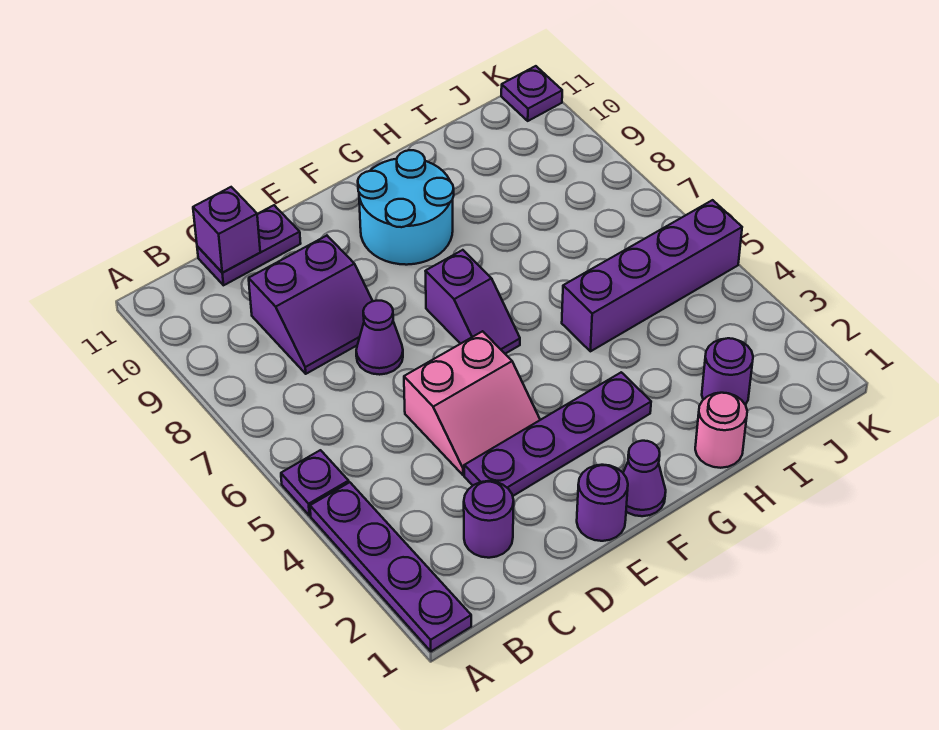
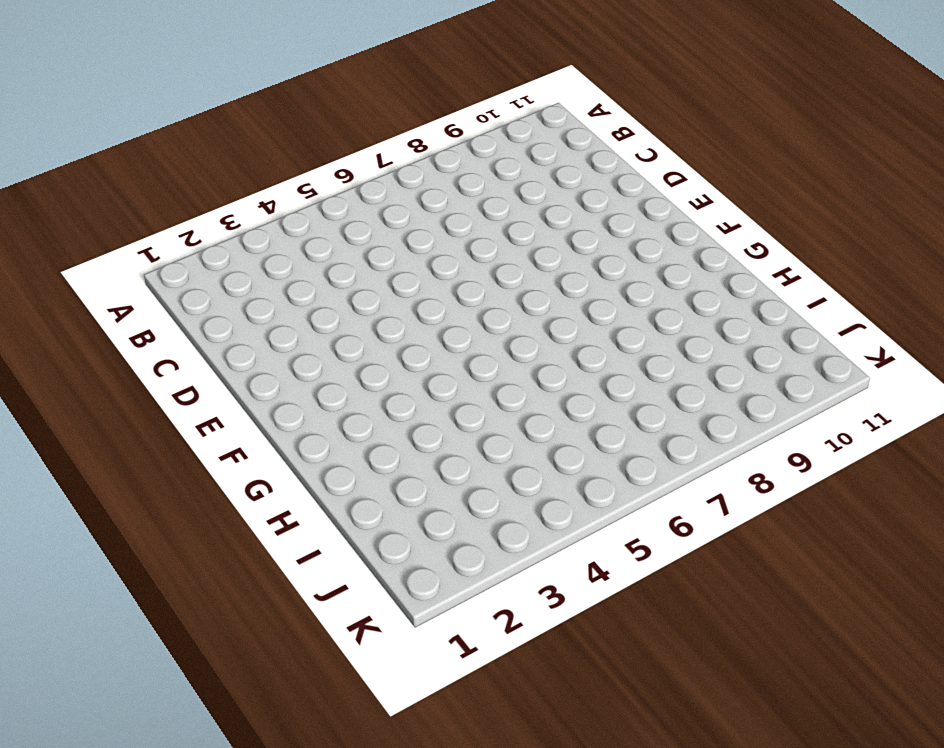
none -> purple 1x4 plate [310,482,471,651]
none -> purple 1x1 plate [281,450,349,516]
none -> purple 1x1 round brick [464,481,514,558]

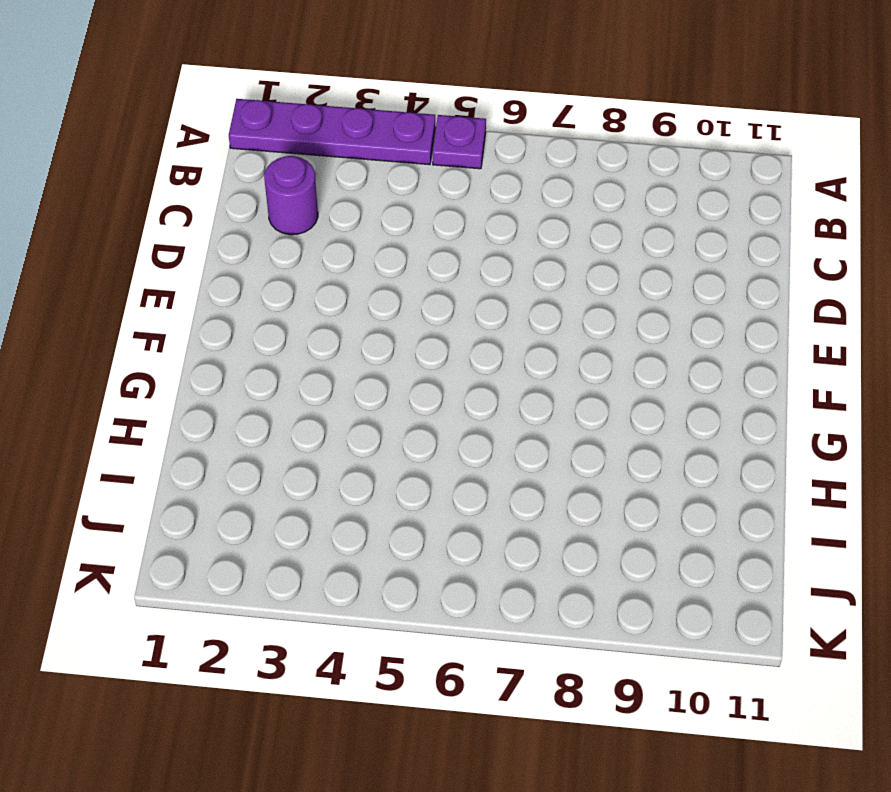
none -> purple 2x2 slope [249,236,372,374]
none -> purple 1x2 plate [197,205,301,285]
none -> purple 1x4 plate [464,372,651,496]

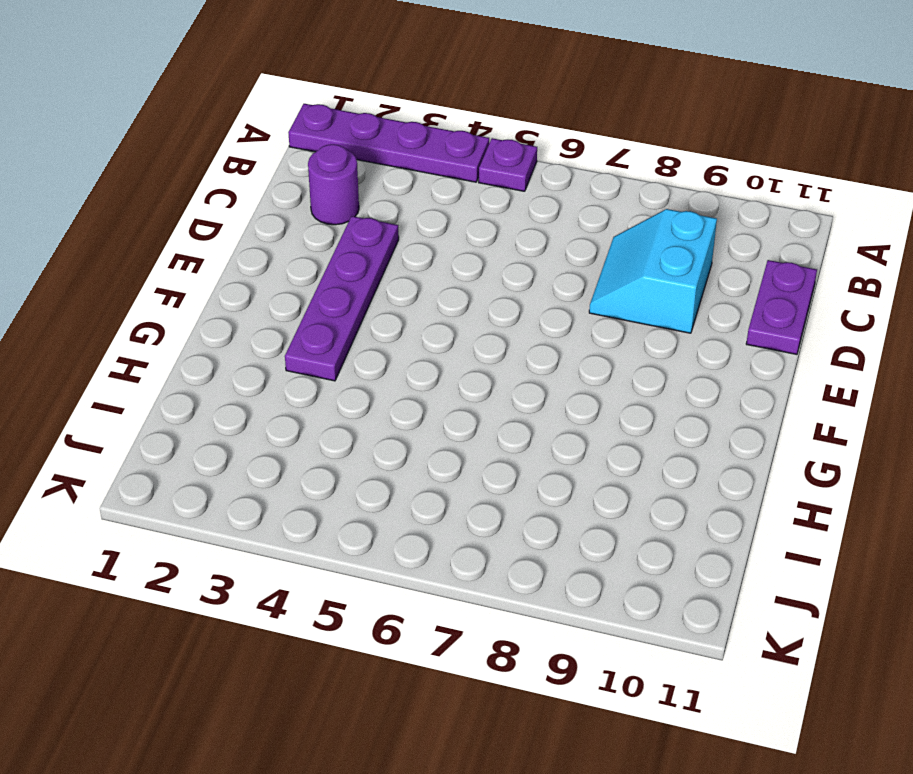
cyan 2x2 slope [589,209,717,333] -> purple 2x2 slope [249,236,372,374]
none -> pink 2x2 slope [404,331,540,475]
none -> purple 1x1 cone [356,301,403,375]
none -> purple 1x1 round brick [577,465,628,541]

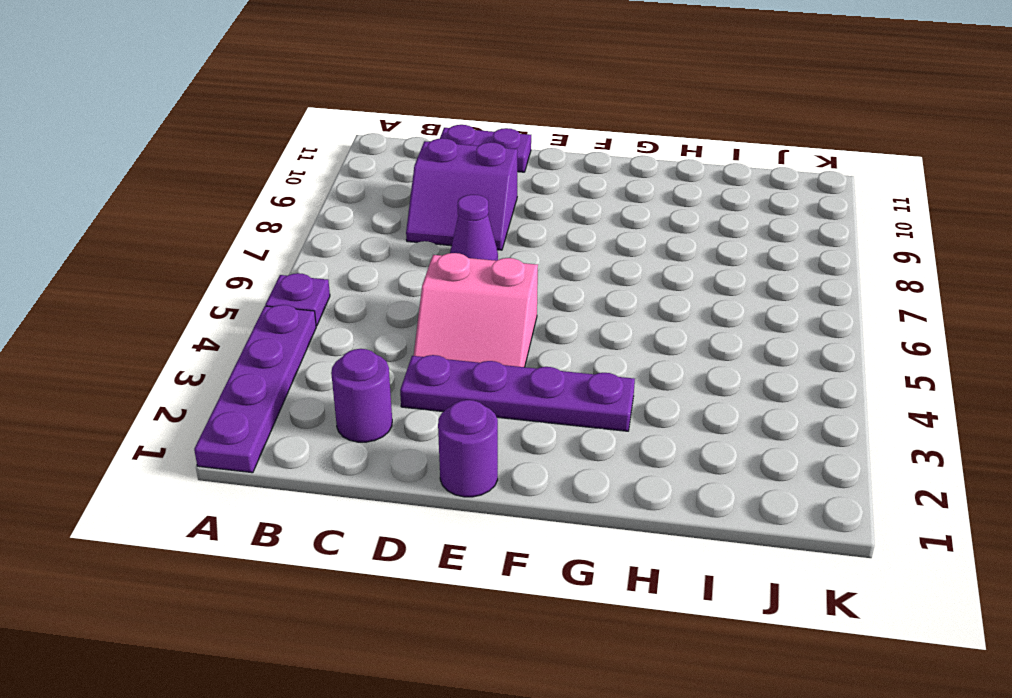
none -> purple 1x1 cone [623,441,666,516]
none -> purple 1x2 slope [426,250,520,354]
none -> cyan 2x2 round brick [358,150,454,265]

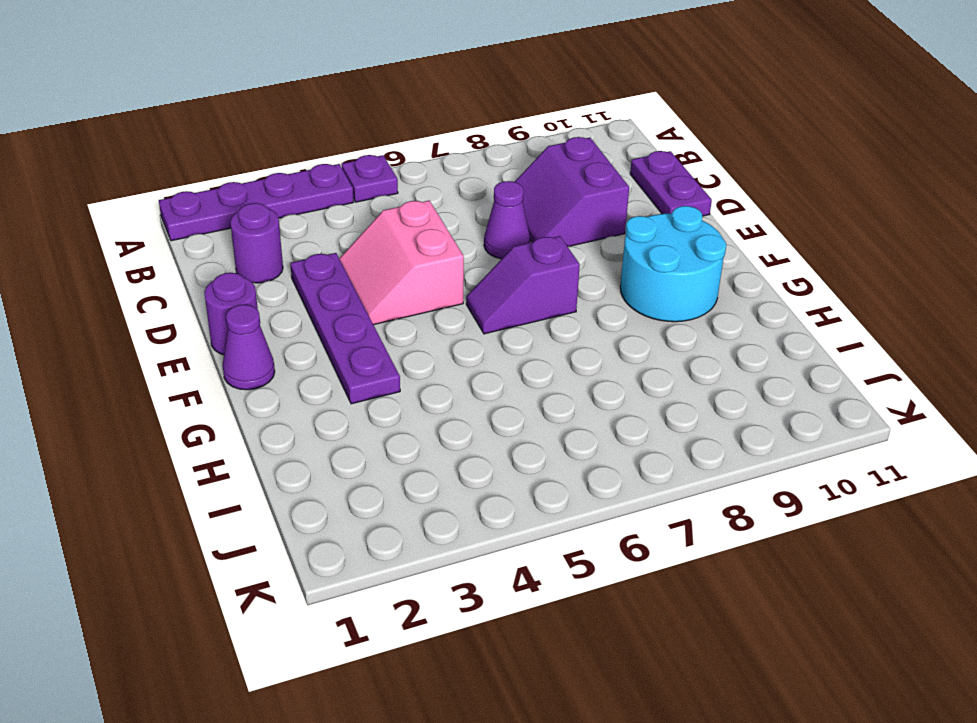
none -> pink 1x1 round brick [695,393,747,468]
none -> purple 1x4 brick [562,200,742,351]
none -> purple 1x1 round brick [702,338,753,405]

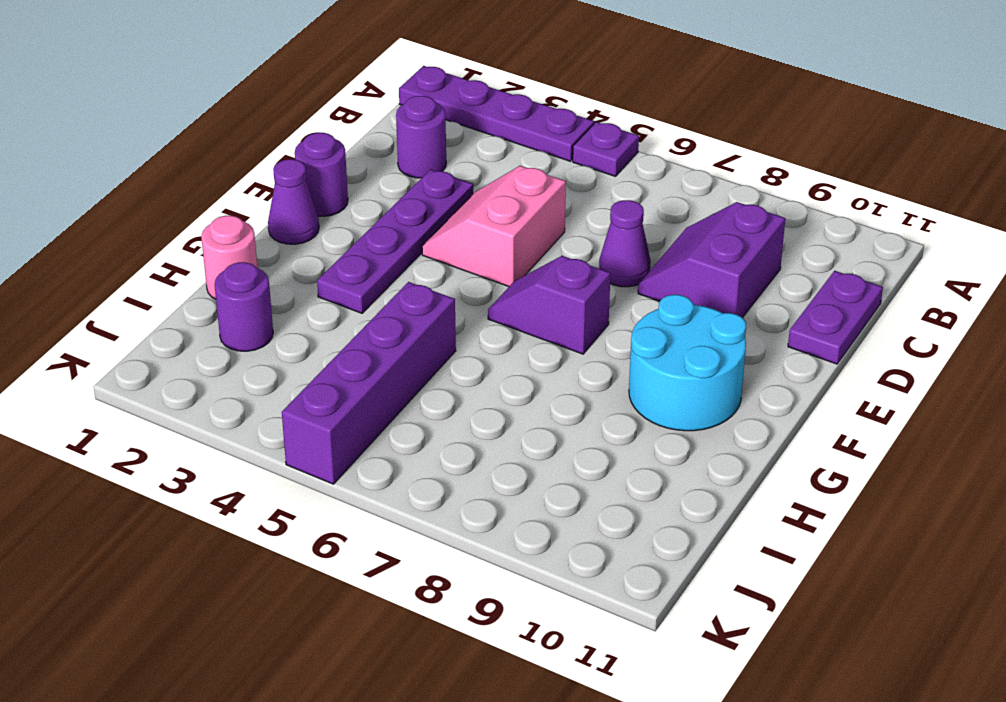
none -> purple 1x1 plate [501,66,562,121]
none -> purple 1x1 brick [193,187,260,273]

